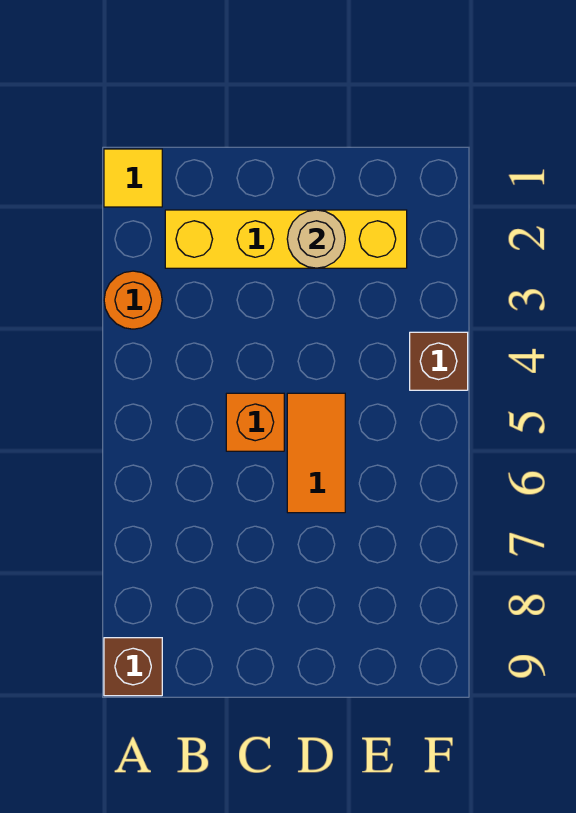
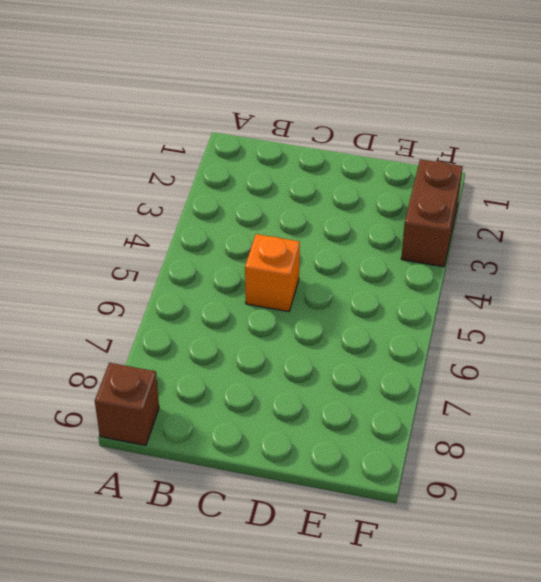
brown 1x2 brick [401,159,463,267] -> none
none -> yellow 1x1 tile [104,149,162,207]
none -> orange 1x1 round brick [104,271,162,329]

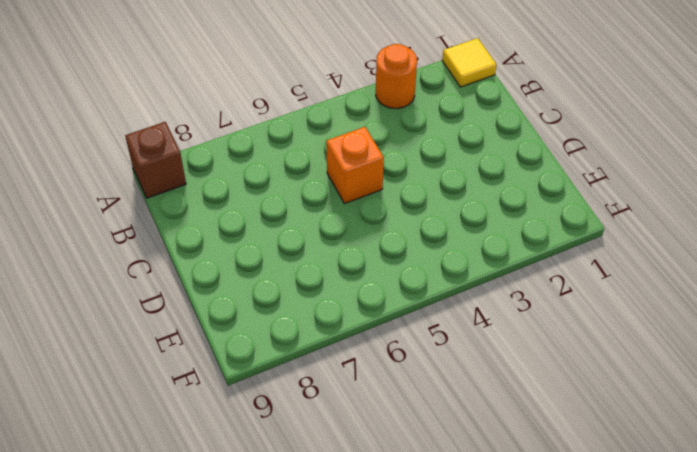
none -> yellow 1x4 brick [165,210,407,268]
none -> orange 1x2 tile [287,393,345,513]

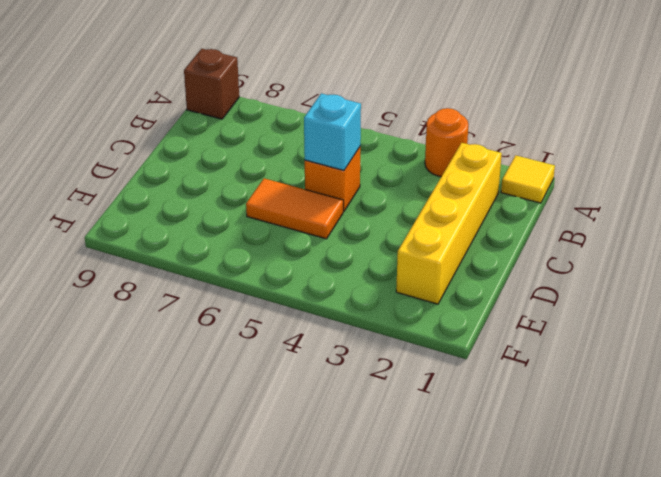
cyan 1x1 brick [304,93,361,170] -> none
none -> brown 1x1 brick [410,332,468,390]
none -> tan 1x1 round brick [287,210,345,268]

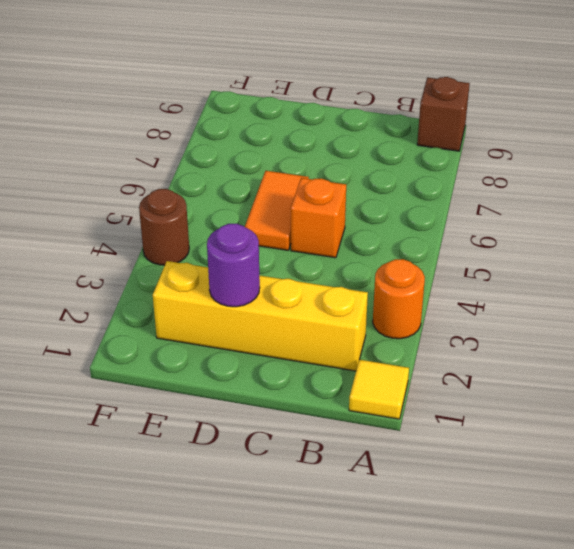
purple 1x1 round brick [207,224,260,307] -> tan 1x1 round brick [287,210,345,268]
brown 1x1 round brick [139,189,189,265] -> brown 1x1 brick [410,332,468,390]

